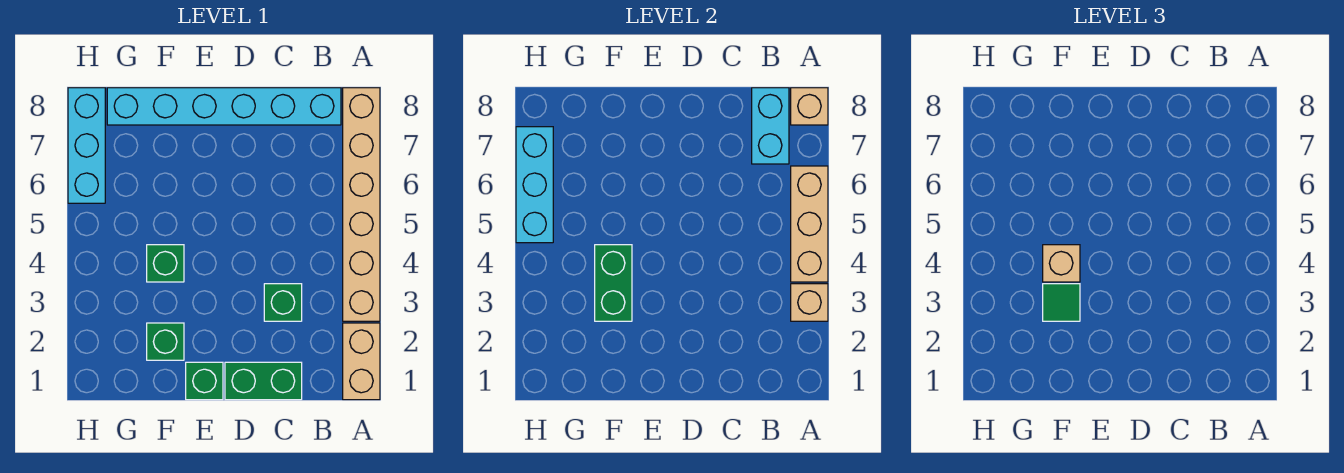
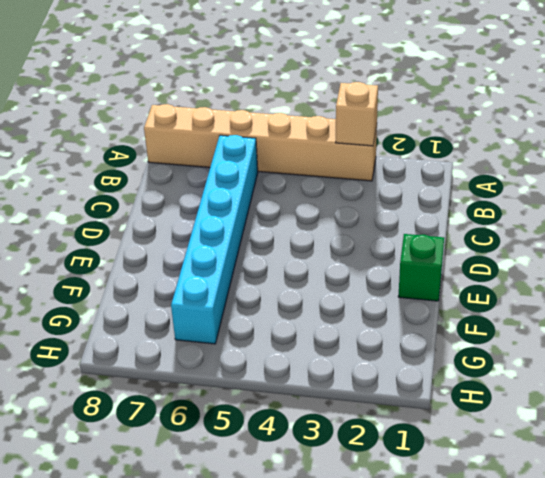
cyan 1x6 brick [171,135,258,344] -> cyan 1x6 brick moved to [107,88,341,125]
none -> tan 1x2 brick [343,323,380,400]
none -> green 1x2 brick [225,362,302,400]
none -> green 1x1 brick [264,284,302,321]

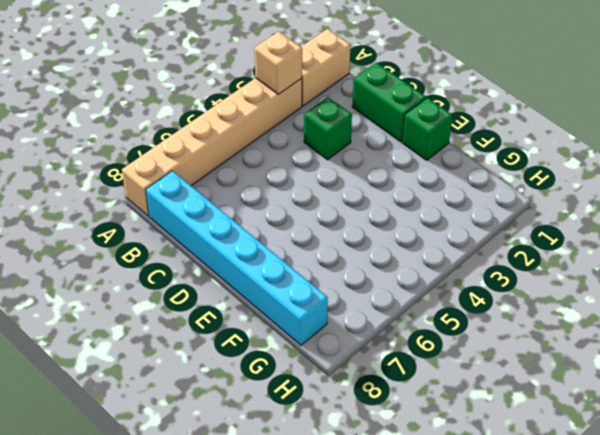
none -> green 1x1 brick [147,323,184,360]
none -> green 1x1 brick [147,245,184,282]
none -> cyan 1x3 brick [68,88,105,203]

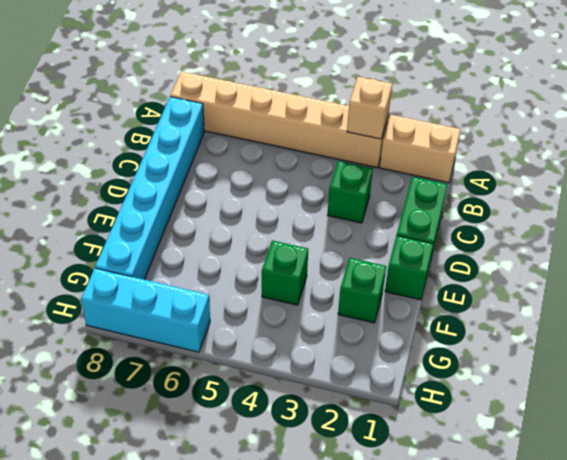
none -> tan 1x3 brick [791,166,828,282]
none -> tan 1x1 brick [791,88,828,125]
none -> cyan 1x2 brick [752,88,789,164]

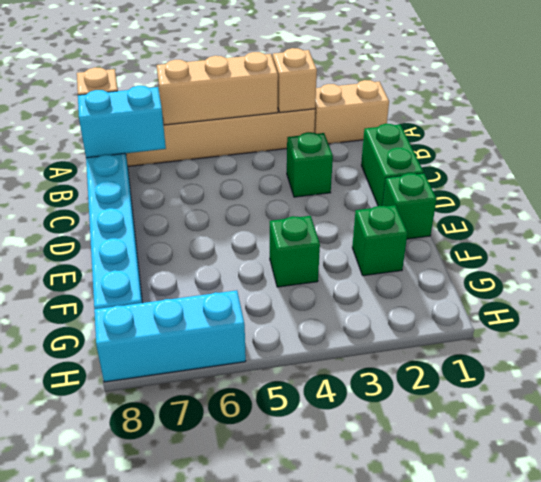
none -> green 1x2 brick [595,245,632,321]
none -> cyan 1x3 brick [516,127,553,243]
none -> green 1x1 tile [1043,284,1080,321]

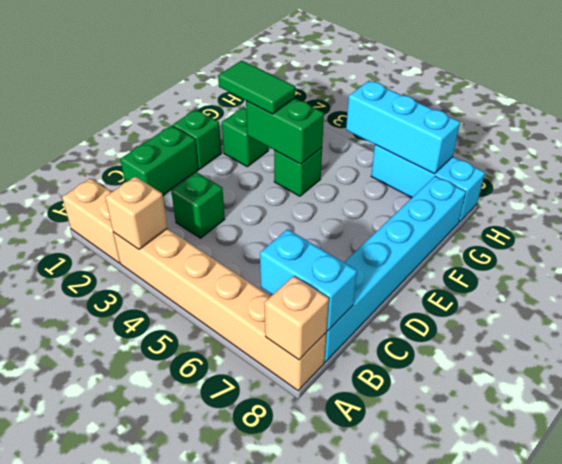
green 1x2 tile [218,60,295,114] -> green 1x1 tile [1043,284,1080,321]
none -> tan 1x3 brick [791,166,828,282]
none -> tan 1x1 brick [1043,245,1080,282]

